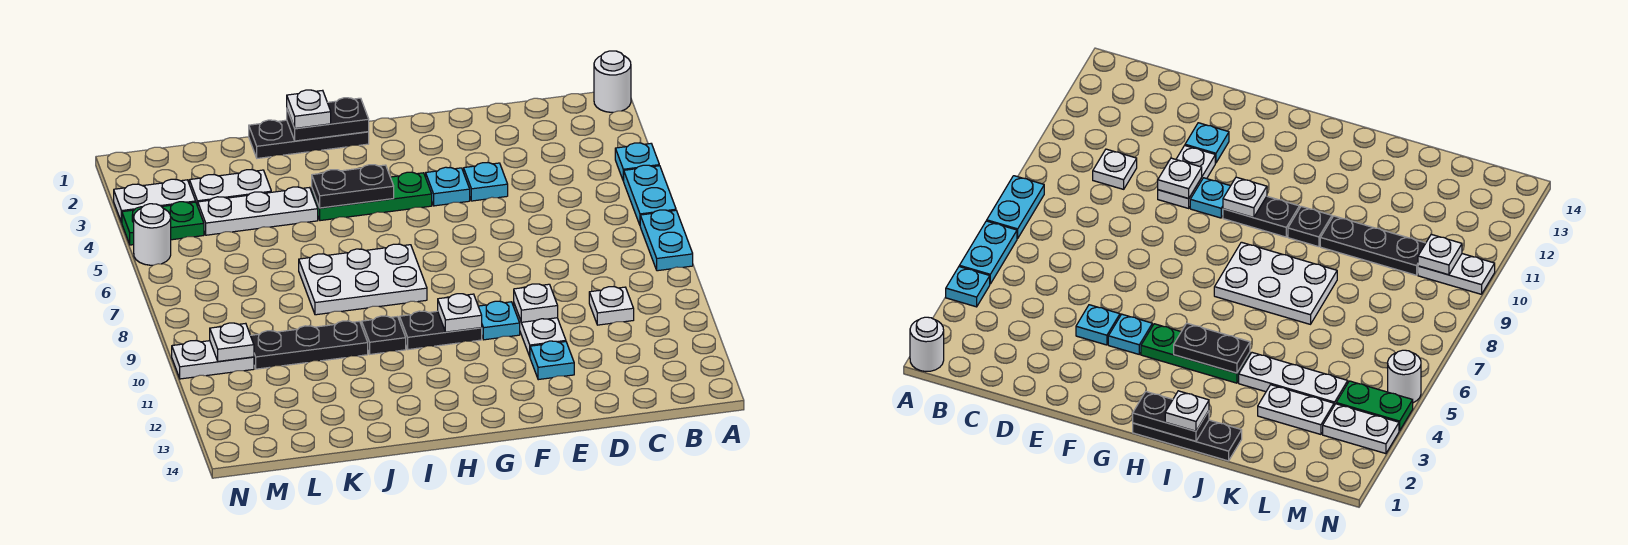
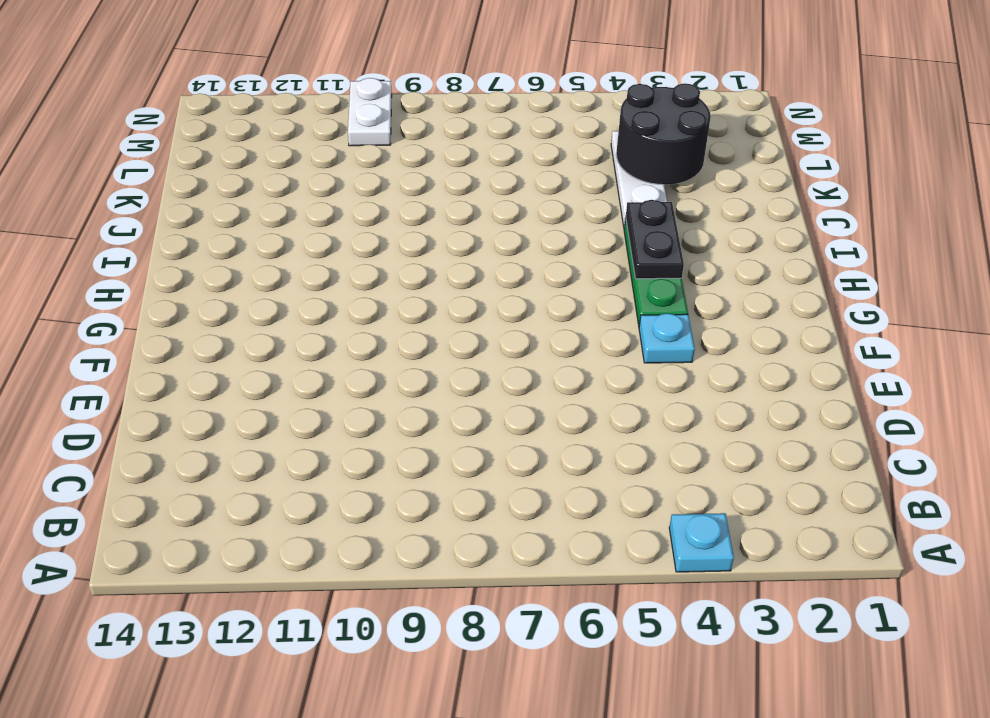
black 2x2 round brick [616,83,711,185] -> none
none -> white 1x1 round brick [594,51,631,112]
none -> cyan 1x2 plate [624,165,676,225]
none -> cyan 1x2 plate [640,210,693,271]

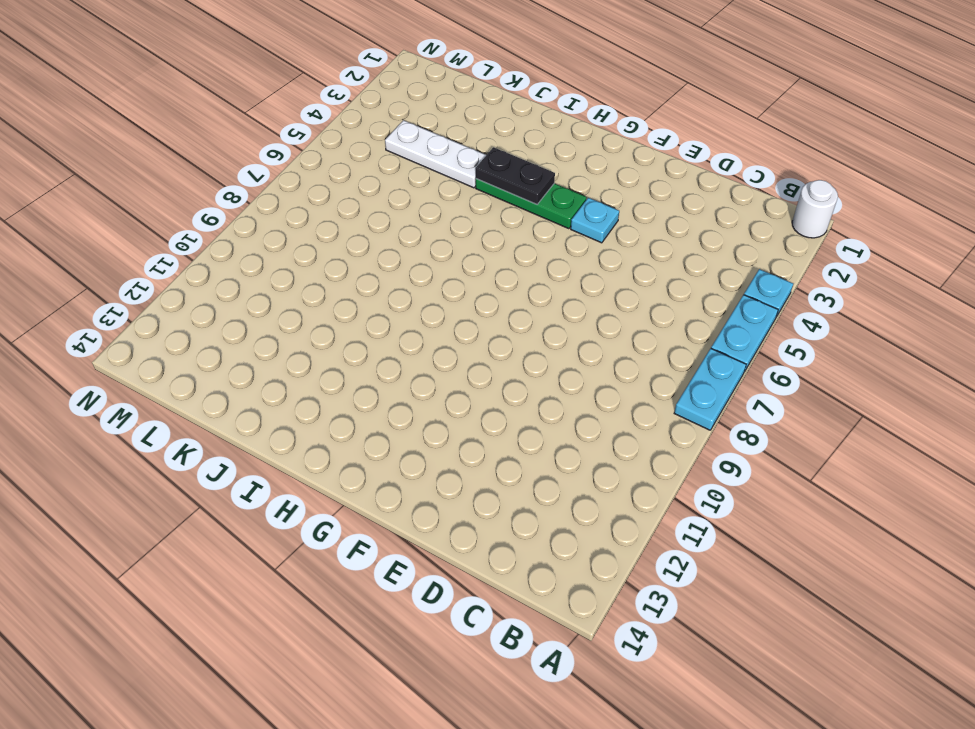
none -> white 1x1 plate [589,287,634,325]
none -> cyan 1x1 plate [464,163,508,201]
none -> white 1x2 plate [514,304,566,356]

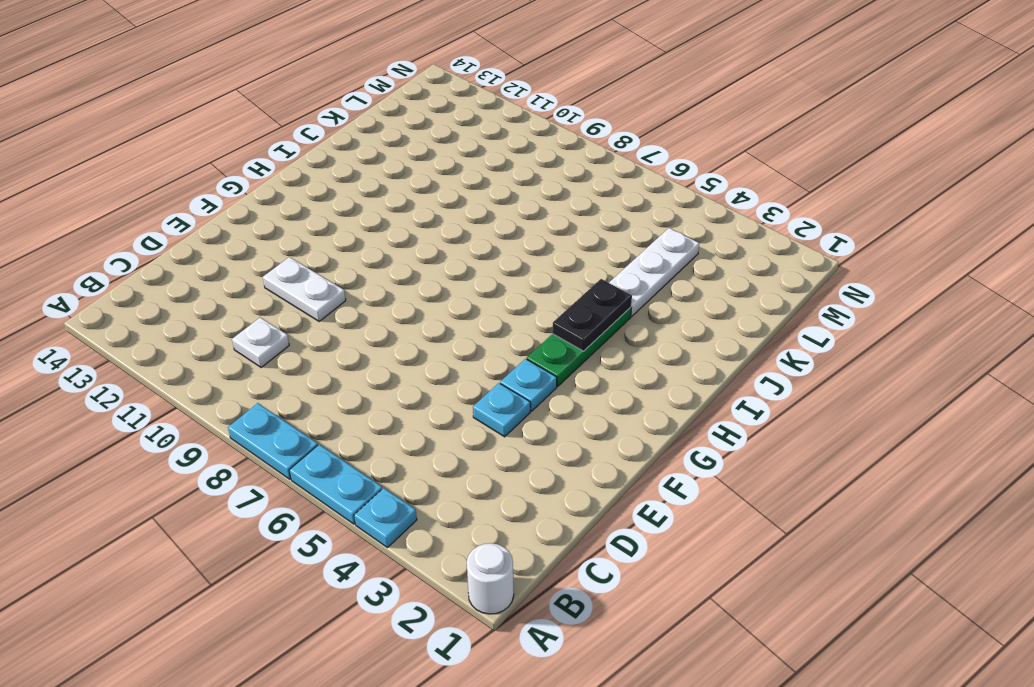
none -> cyan 1x1 plate [530,341,574,380]
none -> cyan 1x1 plate [478,301,520,340]
none -> black 1x2 plate [400,311,482,350]

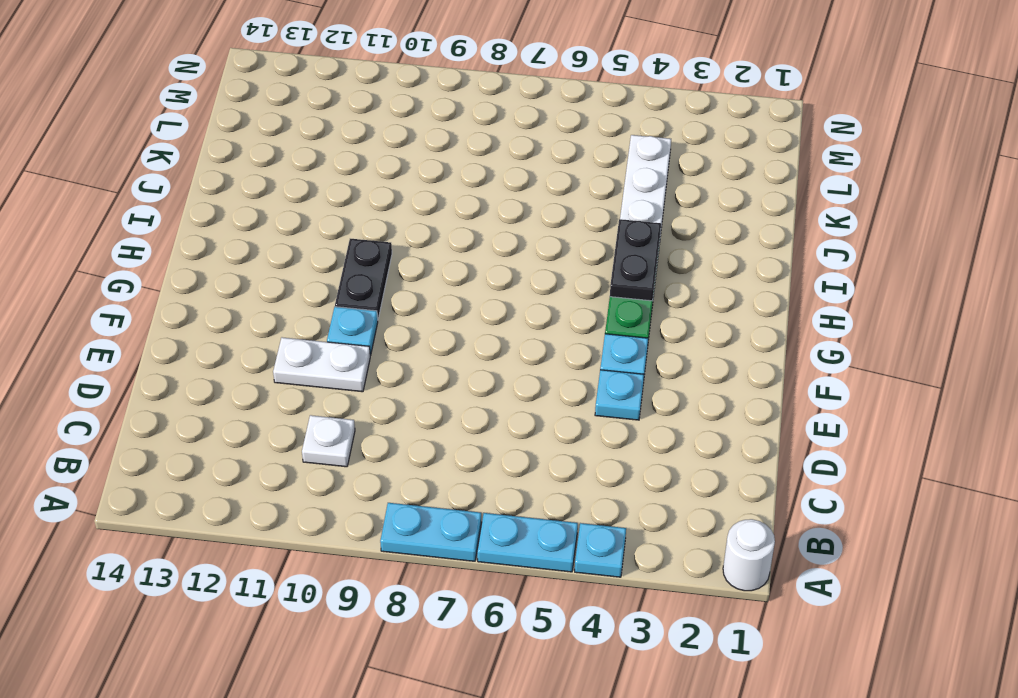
none -> cyan 1x1 plate [530,341,574,380]
none -> black 1x3 plate [249,120,369,158]
none -> white 2x3 plate [299,244,427,315]

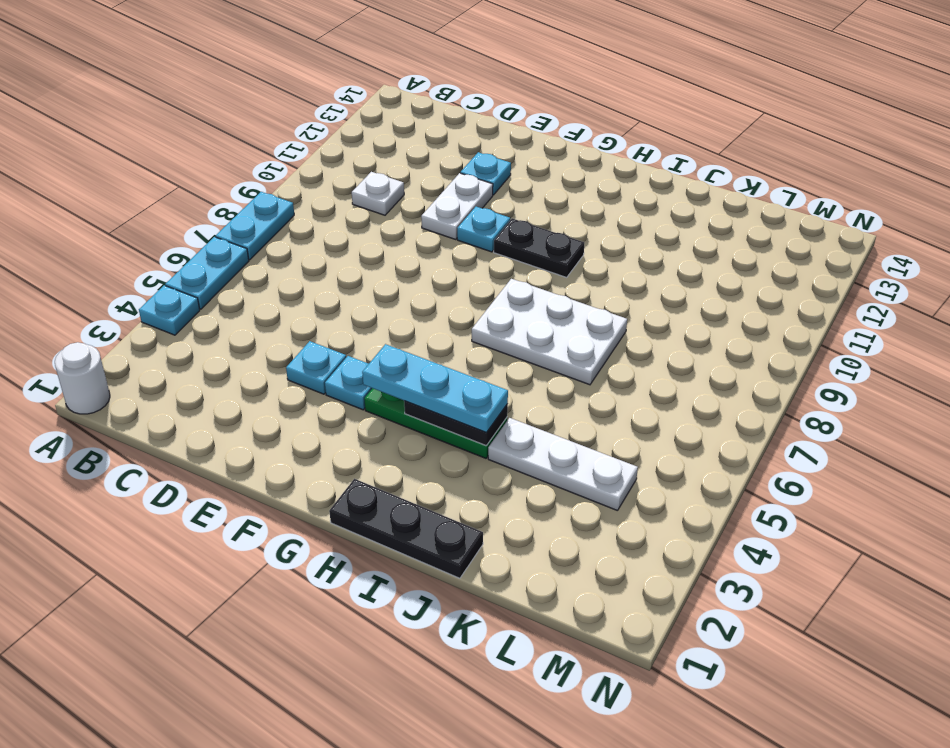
cyan 1x3 plate [362,344,508,433] -> none
none -> black 1x1 plate [362,316,406,354]
none -> black 1x3 plate [251,321,368,369]
none -> white 1x2 plate [189,170,271,206]

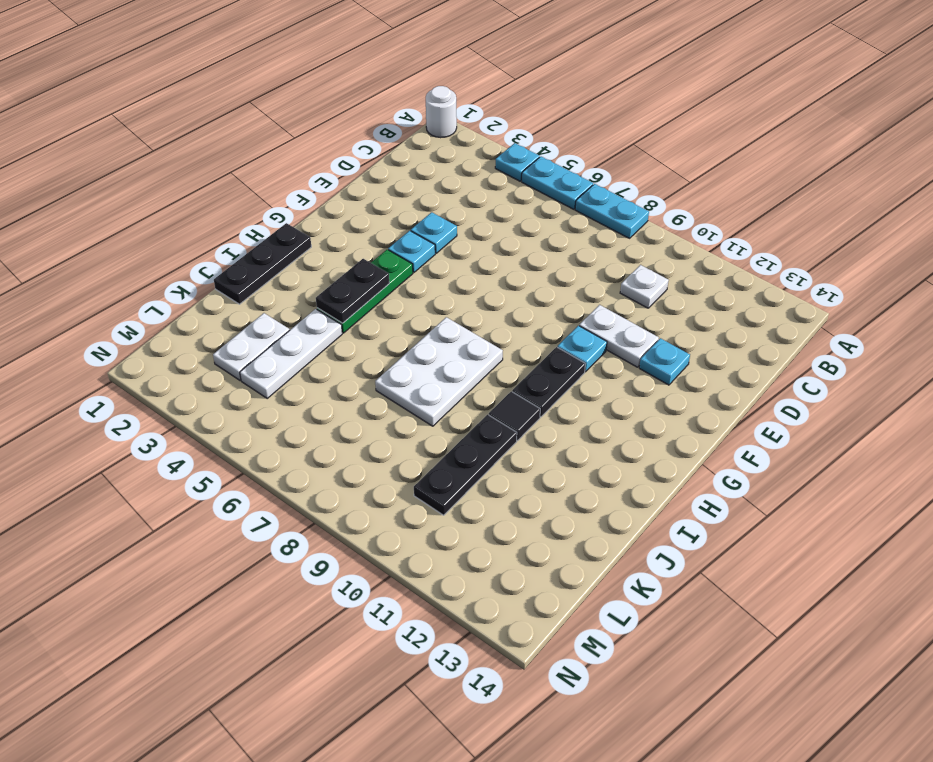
black 1x1 tile [489,391,540,440] -> black 1x1 plate [362,316,406,354]
none -> white 1x2 plate [114,179,196,222]
none -> green 1x2 plate [122,202,204,245]
none -> white 1x2 plate [172,341,254,379]

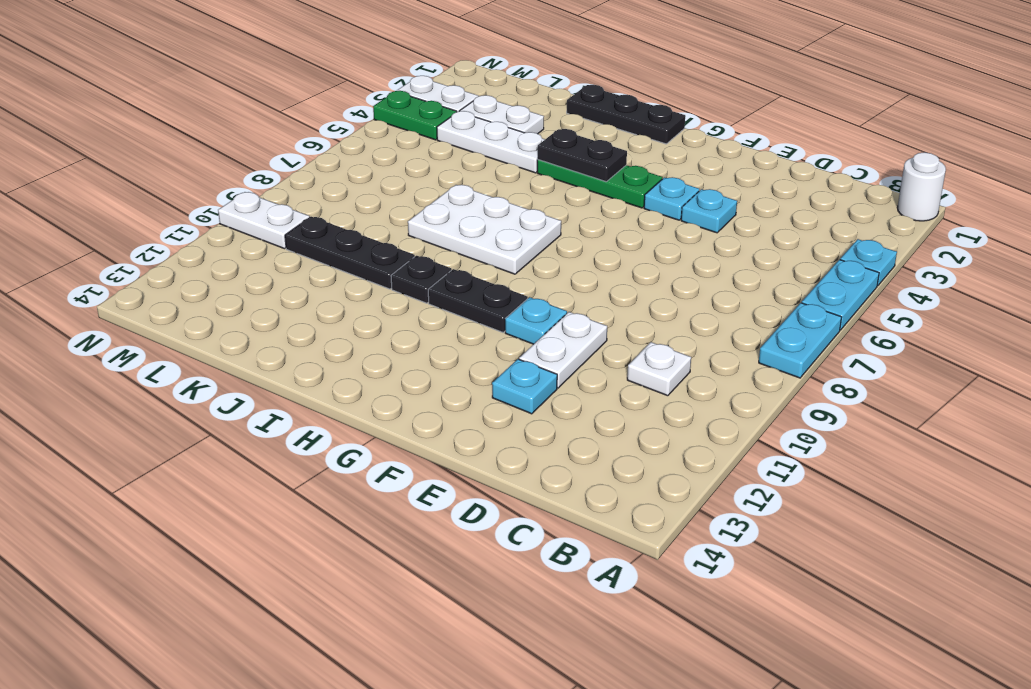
none -> white 1x1 round brick [134,204,171,265]
none -> white 1x1 plate [514,284,558,322]
none -> white 1x1 plate [438,294,482,332]

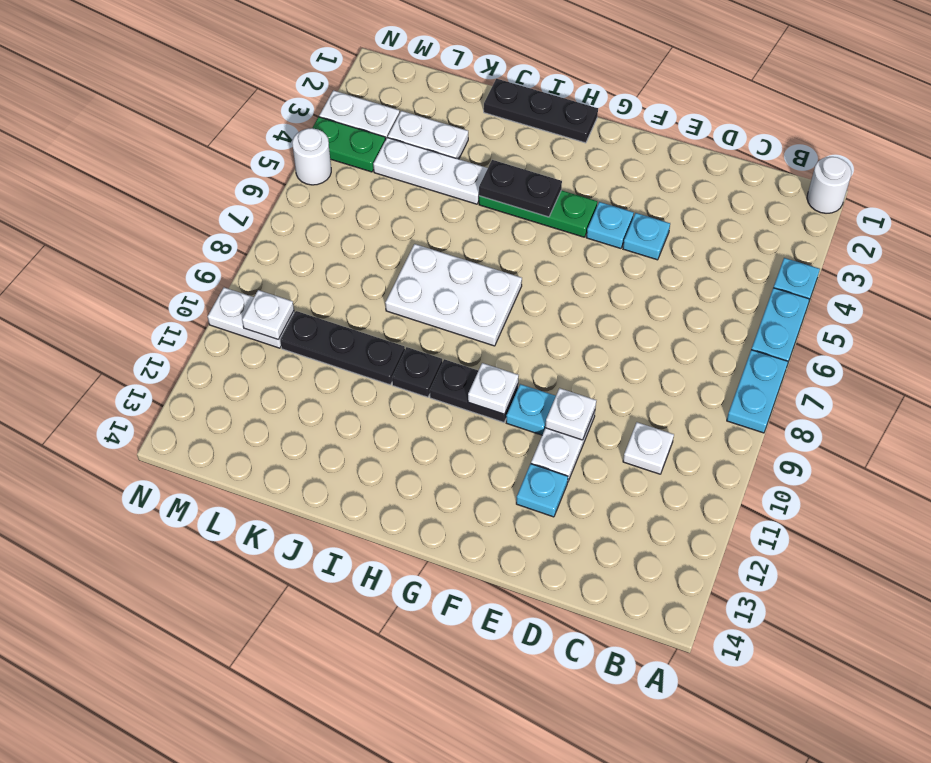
none -> black 1x2 plate [287,98,369,141]
none -> white 1x1 plate [287,90,331,128]

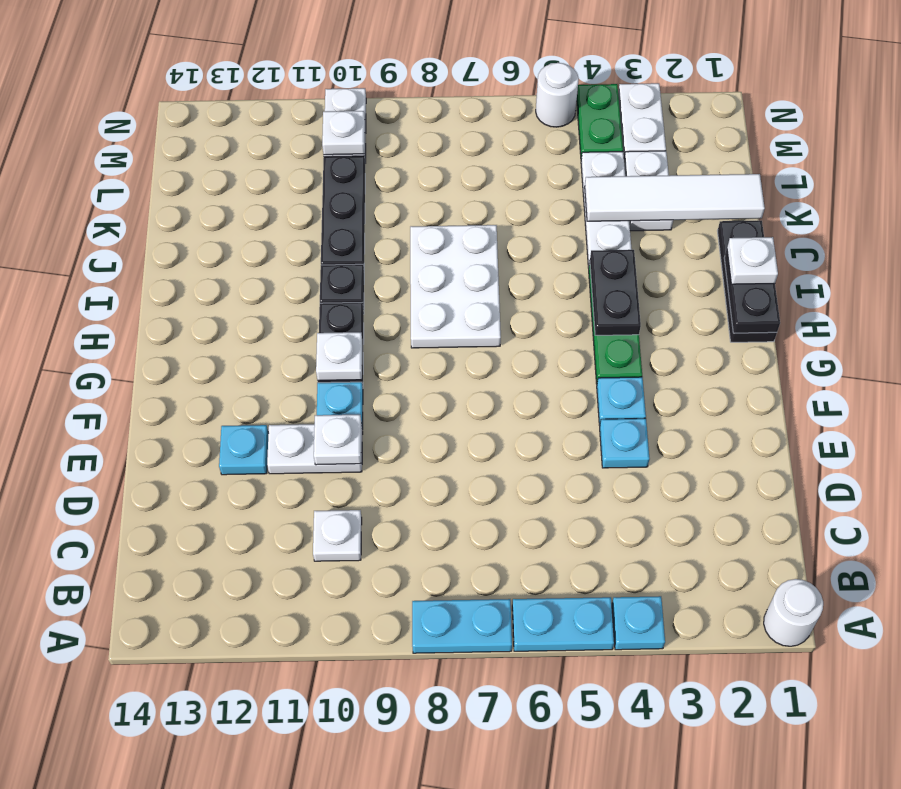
white 1x4 tile [585,174,765,221] -> none

